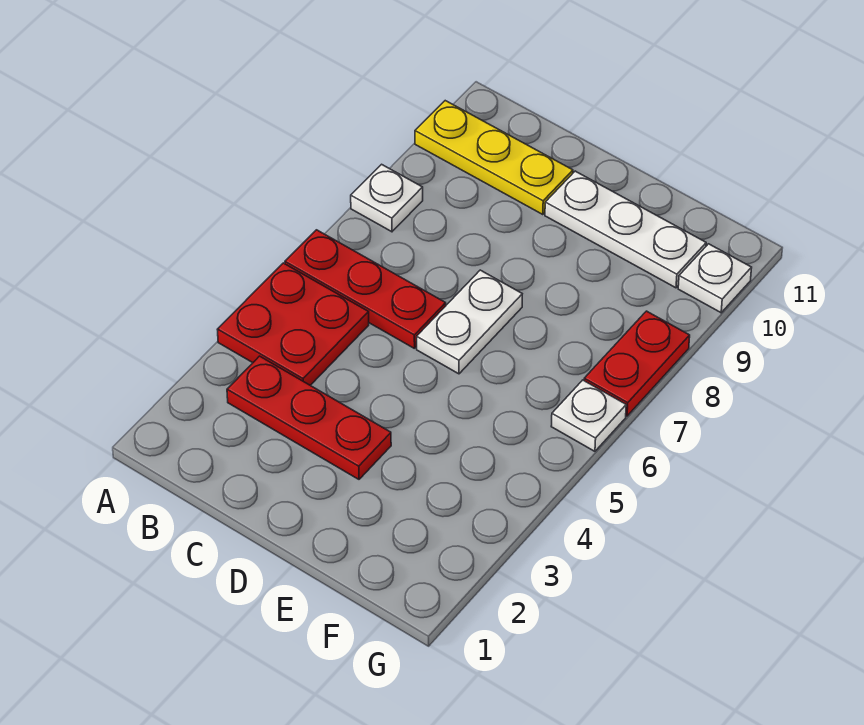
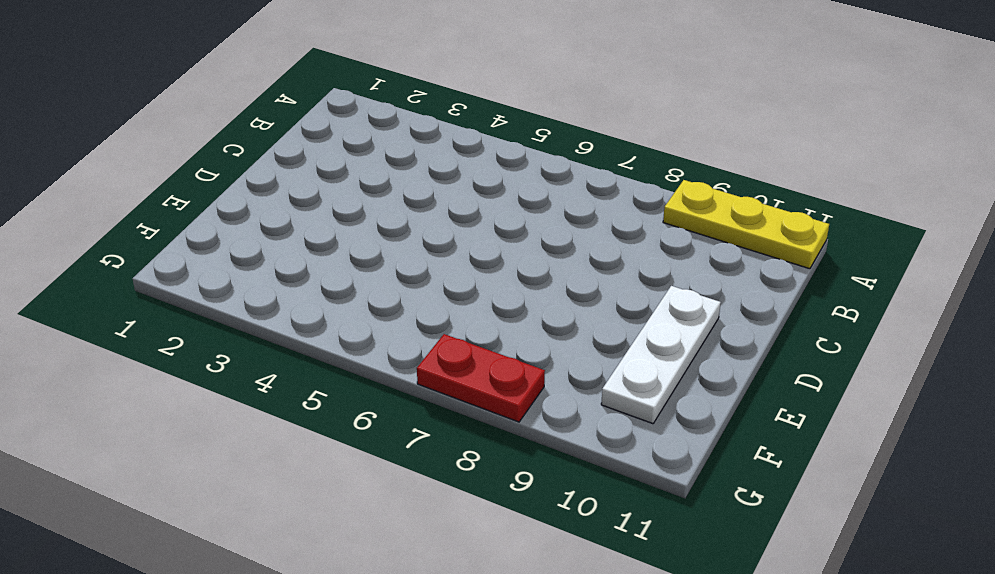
yellow 1x3 plate [663,180,829,269] -> yellow 1x3 plate turned to [415,101,573,215]
none -> red 2x2 plate [217,263,369,385]
none -> red 1x3 plate [285,230,446,349]

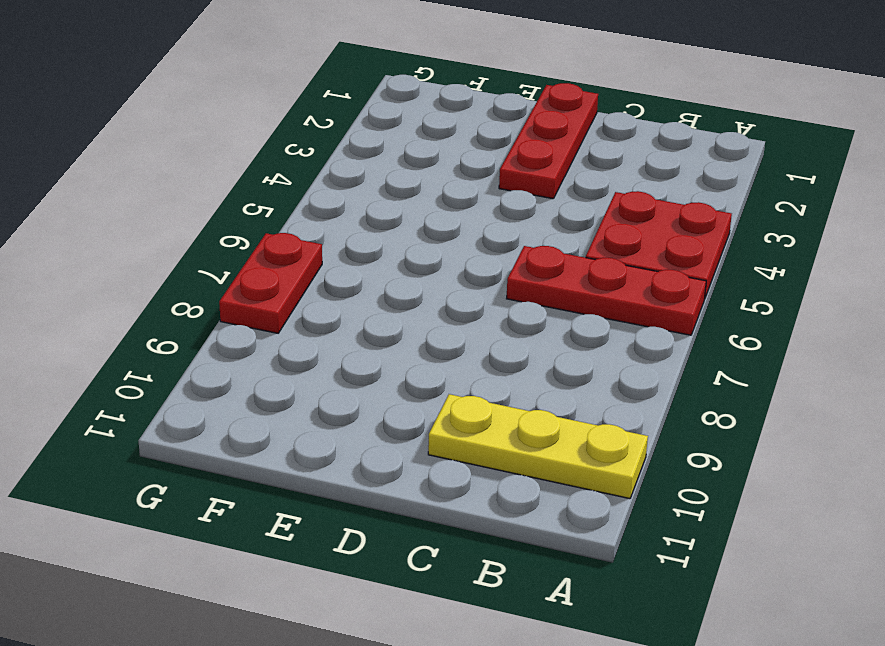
red 1x3 plate [499,83,598,199] -> red 1x3 plate turned to [227,356,391,479]
none -> white 1x1 plate [351,164,423,232]
none -> white 1x2 plate [417,270,522,374]

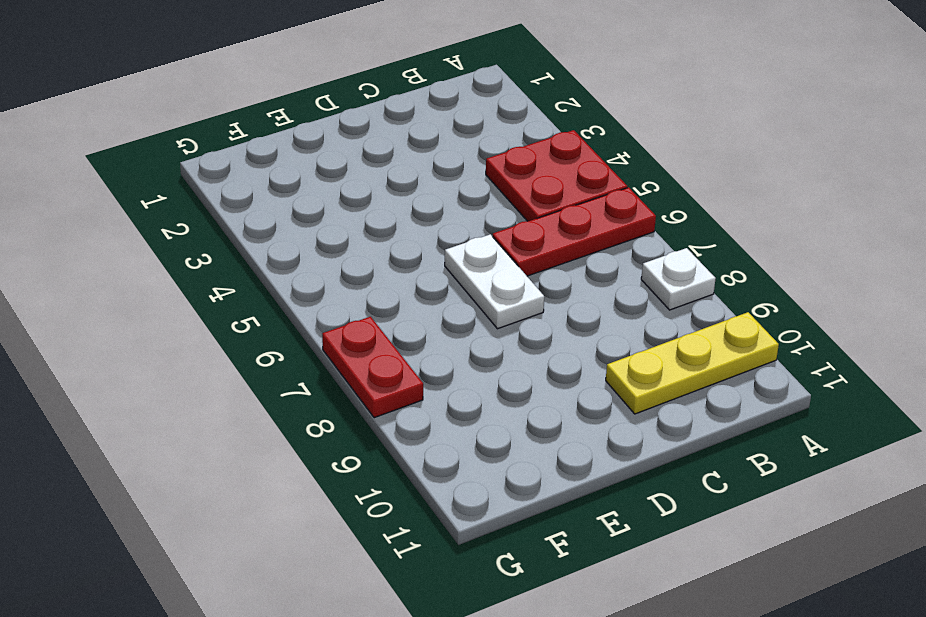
none -> red 1x3 plate [227,356,391,479]
none -> white 1x3 plate [545,171,706,288]

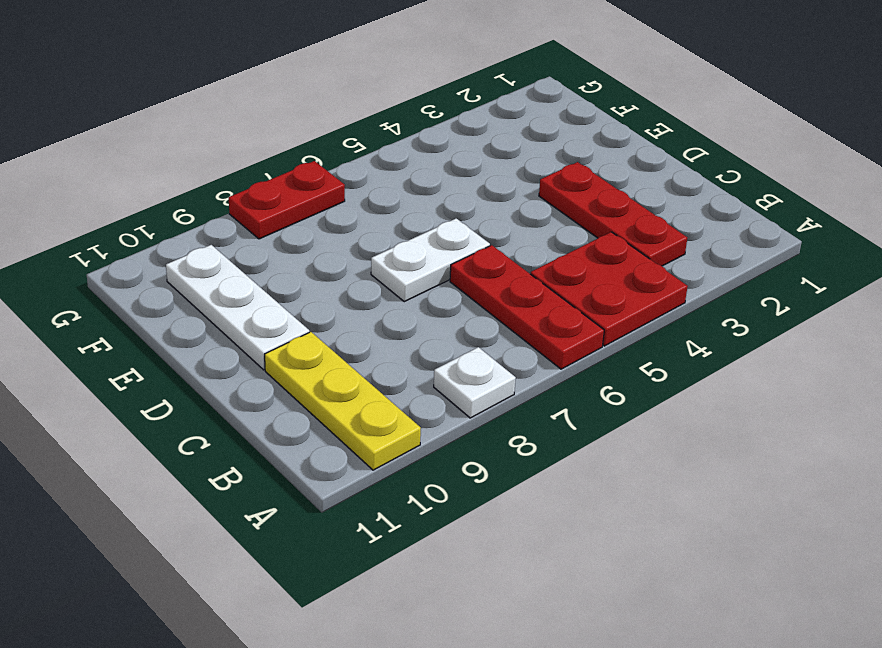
none -> white 1x1 plate [551,380,626,451]
none -> white 1x1 plate [678,244,752,313]

